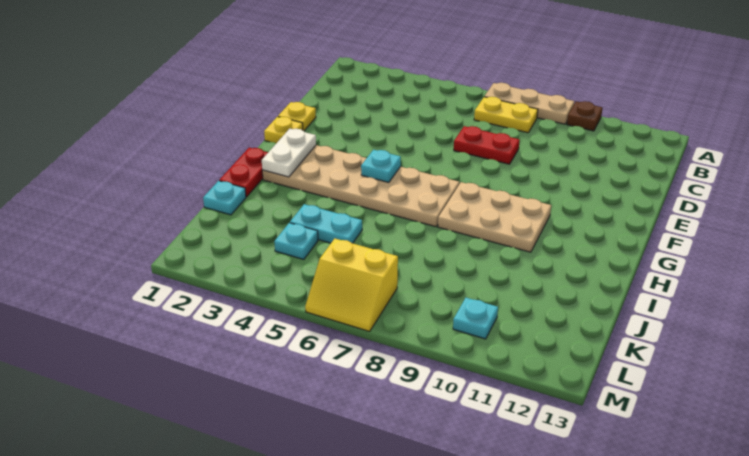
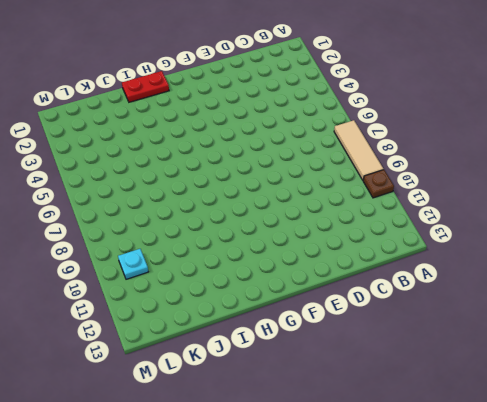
tan 1x3 tile [334,120,384,180] -> tan 1x3 plate [484,83,574,124]
none -> yellow 1x2 plate [474,97,538,133]
none -> red 1x2 plate [454,126,520,164]
none -> yellow 1x1 plate [278,102,316,131]

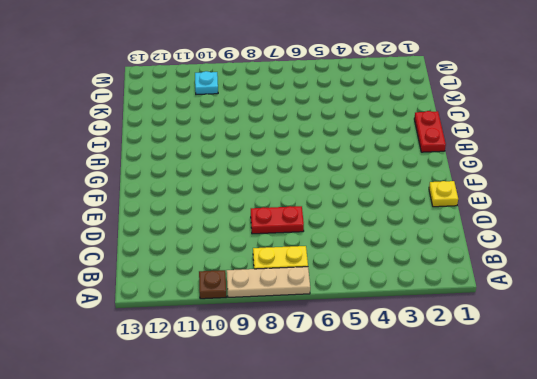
none -> yellow 1x1 plate [264,117,303,143]
none -> tan 2x6 plate [262,145,459,227]
none -> tan 2x3 plate [438,182,551,252]

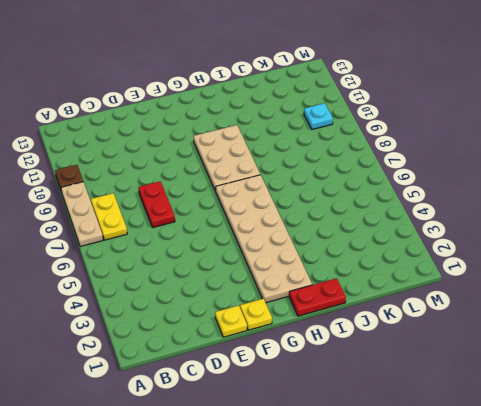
none -> cyan 1x1 plate [203,181,246,215]
none -> cyan 1x2 plate [290,204,362,243]
none -> cyan 1x1 plate [274,223,318,259]

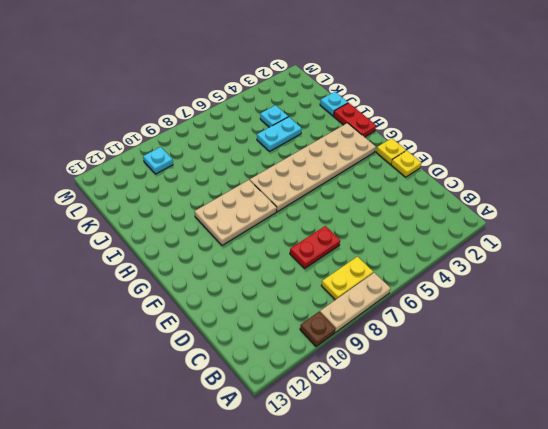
none -> yellow 2x2 slope [305,239,398,331]
none -> white 1x2 plate [262,129,316,177]
none -> cyan 1x1 plate [361,150,401,182]

